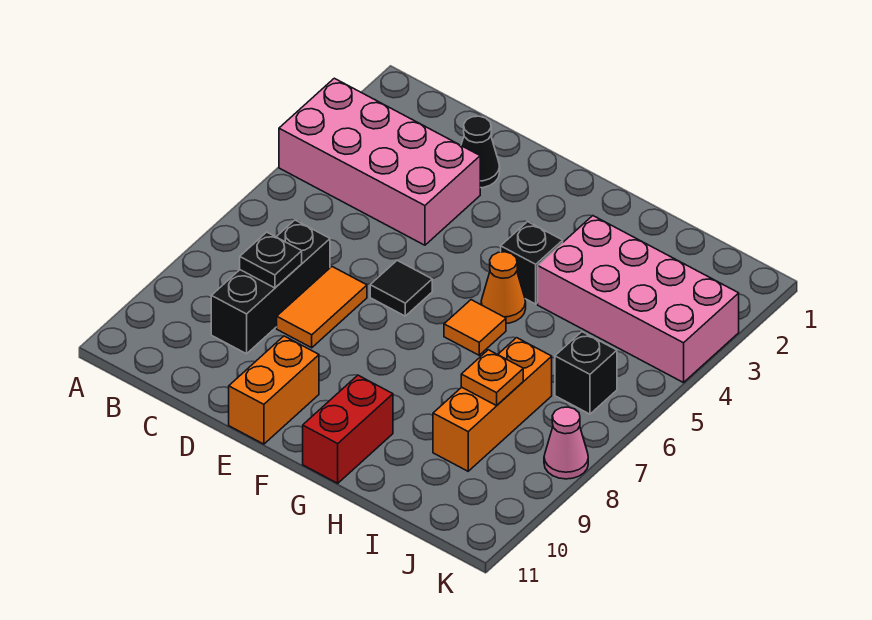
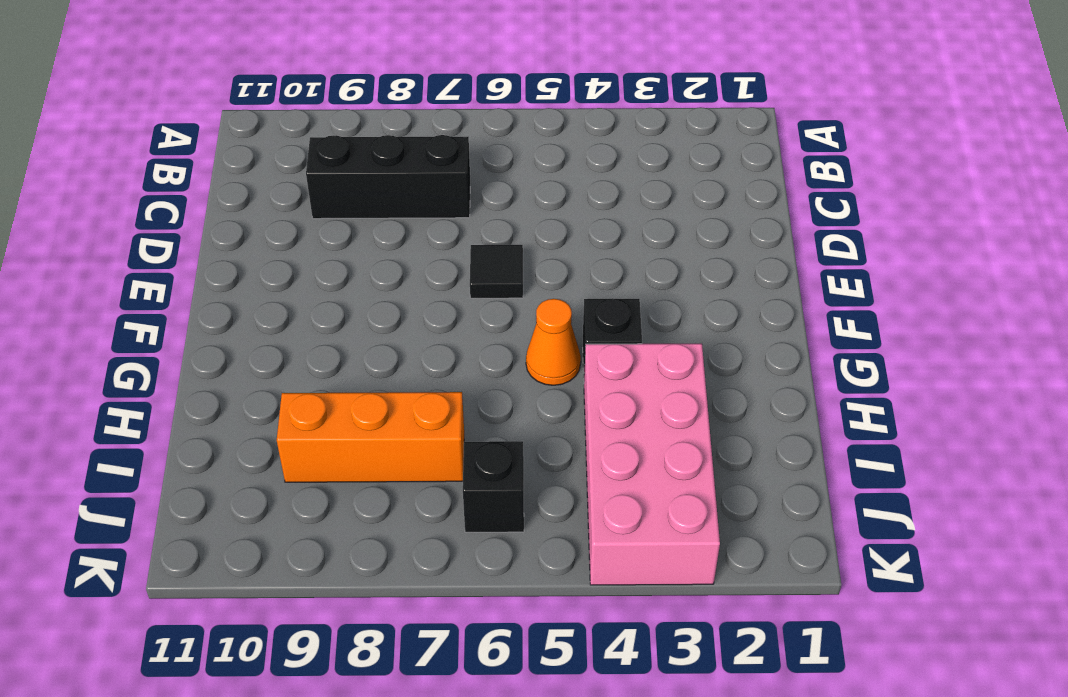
none -> pink 2x4 brick [279,78,480,245]
none -> black 1x1 cone [461,116,500,188]
none -> orange 1x2 tile [277,267,367,348]

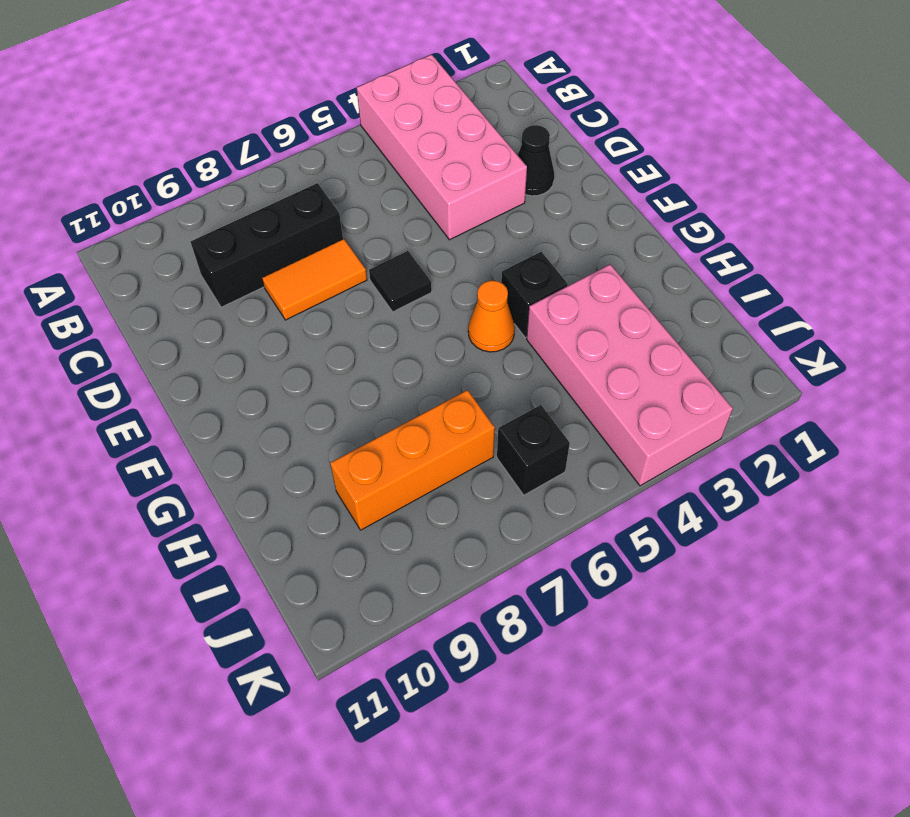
none -> orange 1x2 brick [229,336,319,444]
none -> orange 1x1 tile [444,300,506,355]
none -> red 1x2 brick [303,375,393,483]

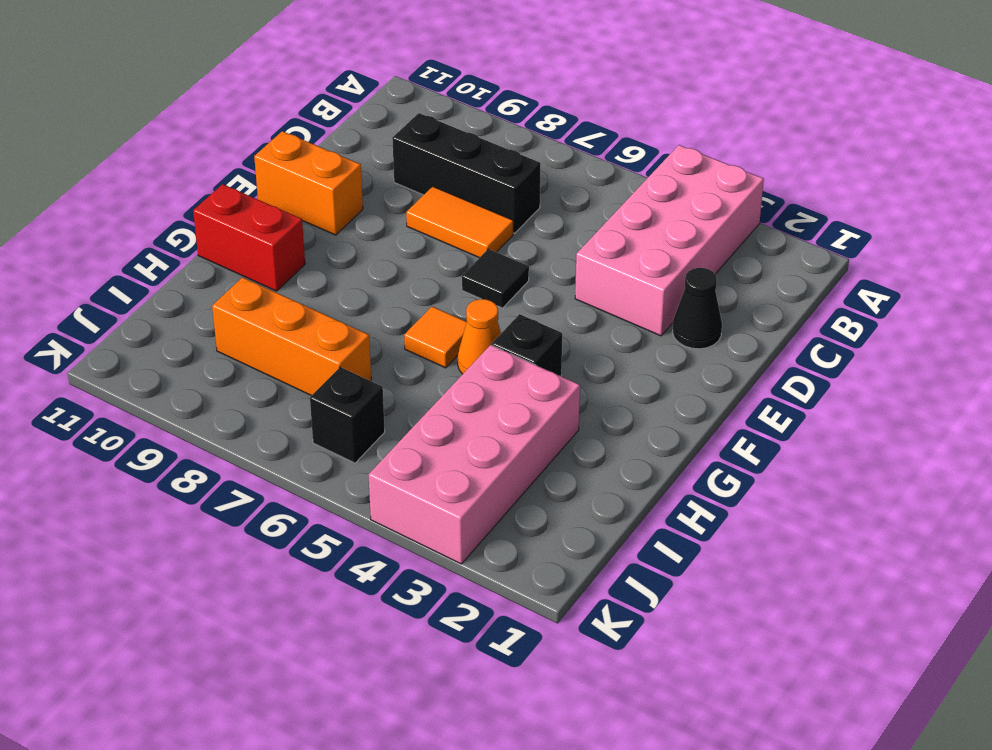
none -> pink 1x1 cone [544,407,588,479]
none -> black 1x1 plate [240,232,302,288]
none -> orange 1x1 plate [461,350,523,406]

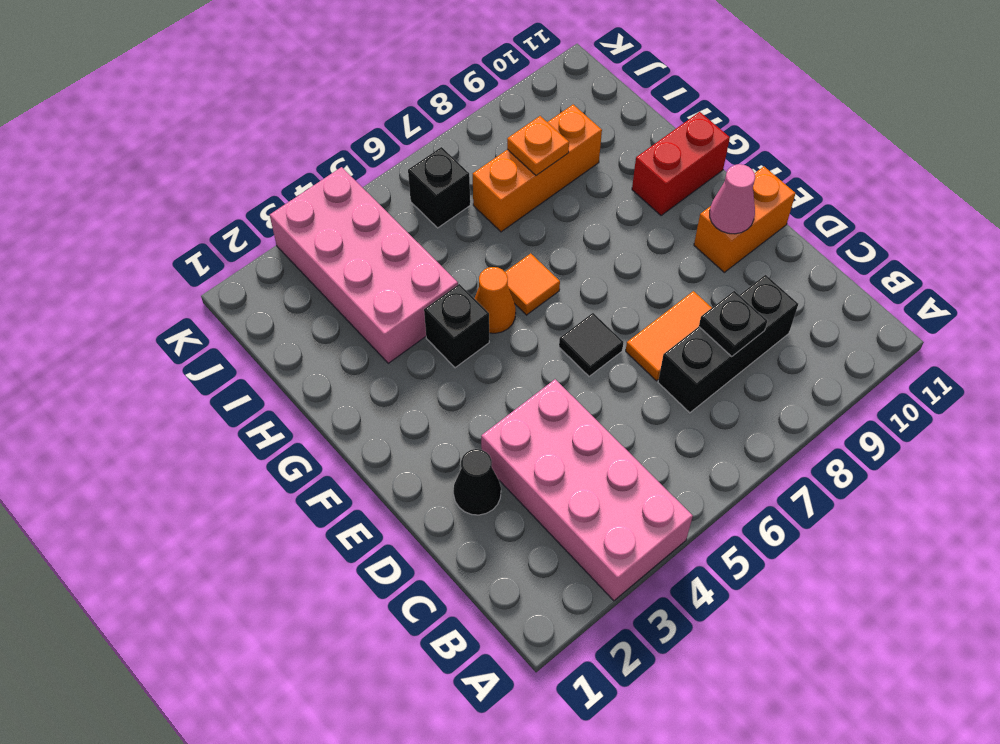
pink 1x1 cone [710,164,755,234] -> pink 1x1 cone moved to [544,407,588,479]

